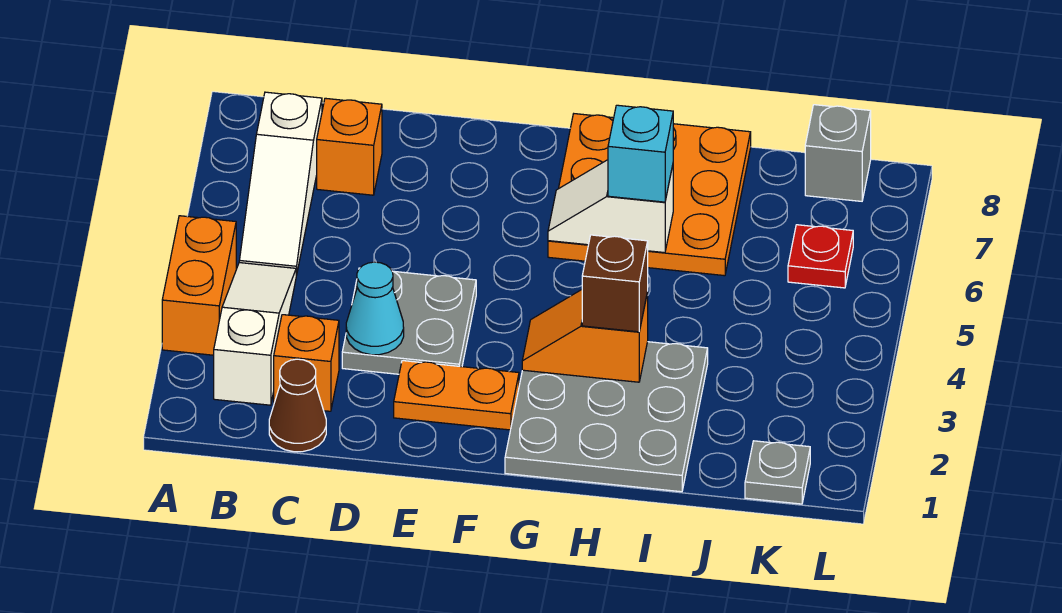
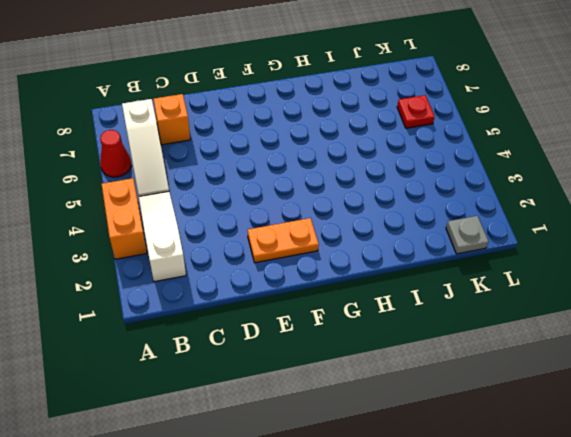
red 1x1 cone [100,130,131,177] -> none
none -> brown 1x1 cone [269,359,326,452]
none -> orange 1x1 brick [274,315,339,411]
none -> grey 2x2 plate [342,268,476,374]

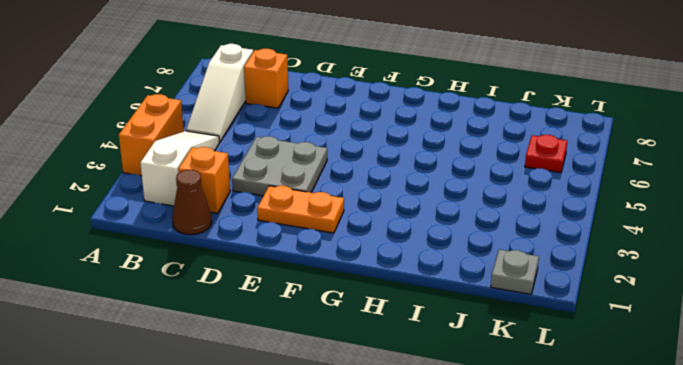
none -> grey 3x3 plate [505,342,708,492]
none -> orange 3x3 plate [548,114,751,276]
none -> grey 1x1 brick [805,105,871,201]

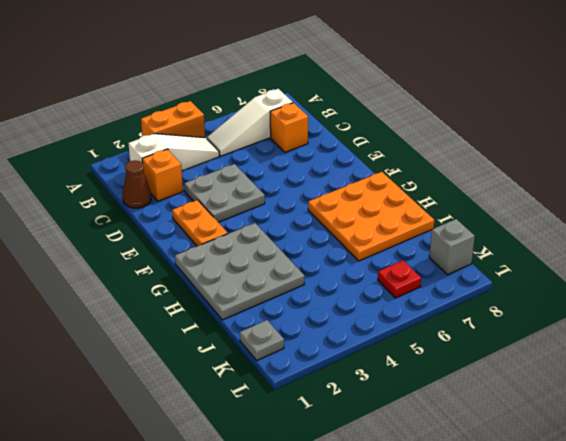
none -> cyan 1x1 cone [346,262,404,355]
none -> orange 1x2 slope [522,290,648,382]
none -> white 1x2 slope [548,160,673,253]

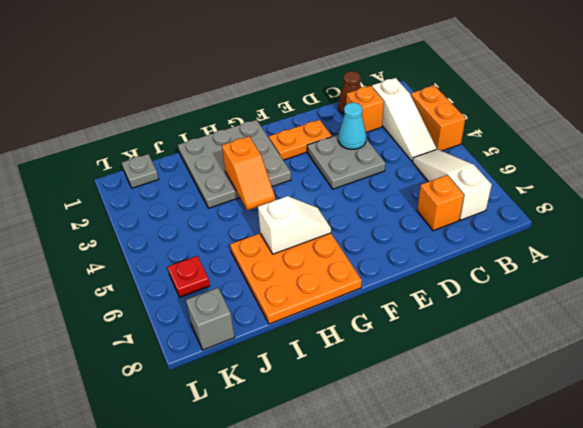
orange 1x2 slope [222,137,275,210] -> orange 1x2 slope turned to [522,290,648,382]
none -> brown 1x1 brick [582,235,648,332]
none -> cyan 1x1 brick [608,105,673,202]

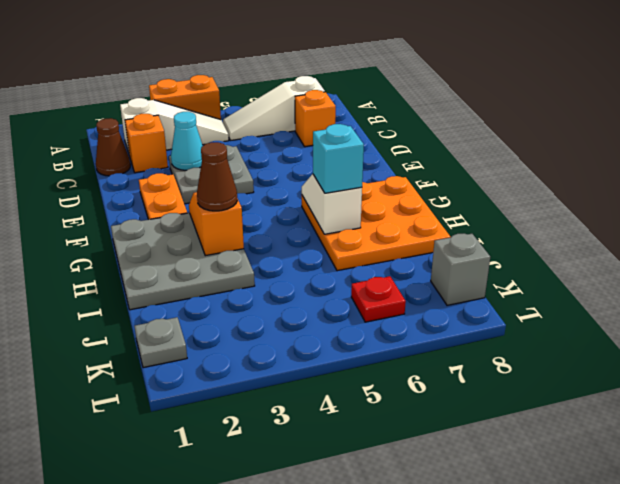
brown 1x1 cone [197,142,237,211] -> brown 1x1 brick [582,235,648,332]

